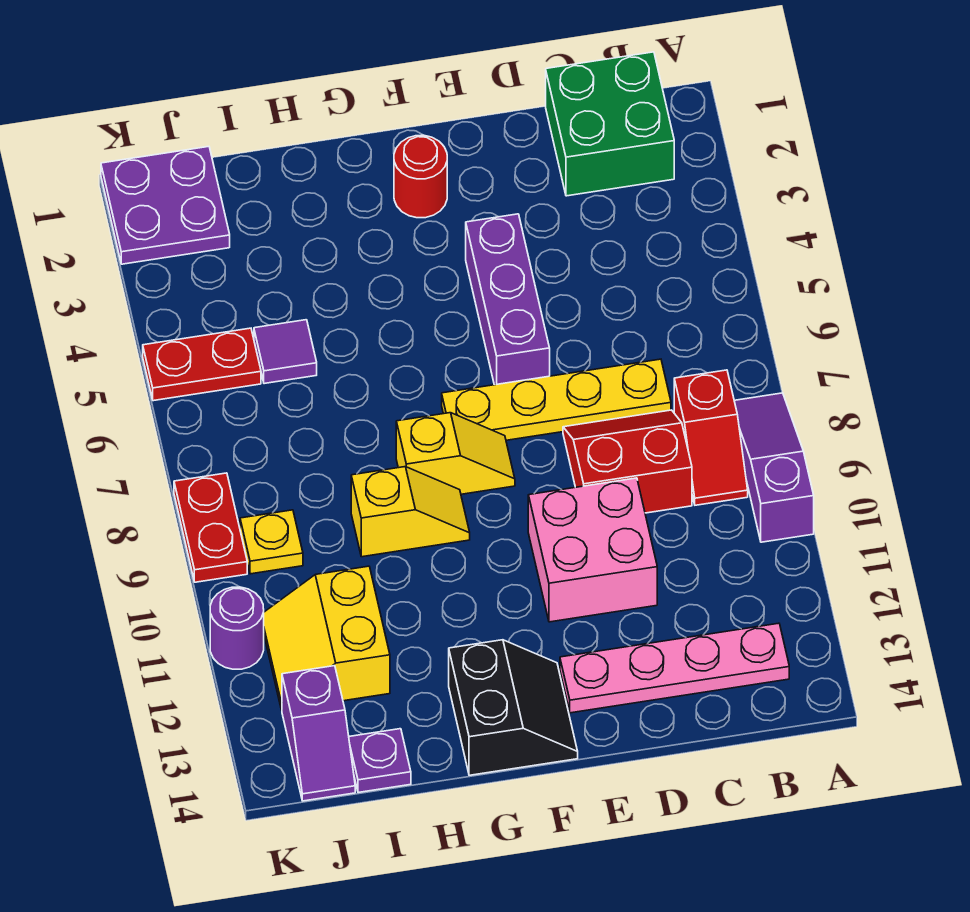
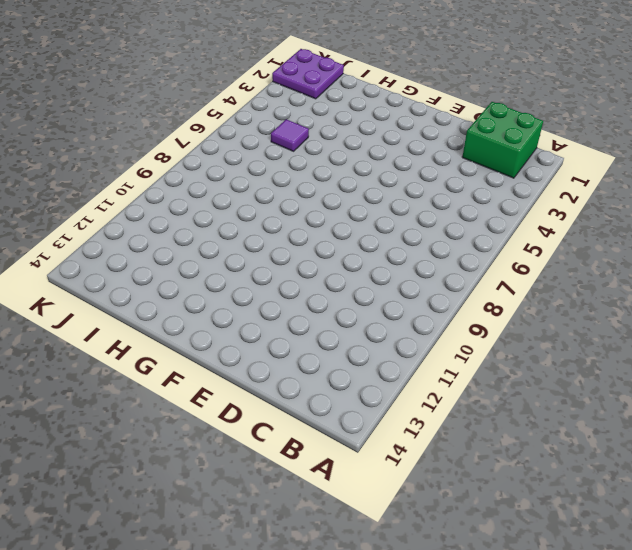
none -> purple 1x3 slope [734,393,814,542]
none -> red 1x2 slope [674,370,748,505]
none -> pink 1x4 plate [560,623,789,713]

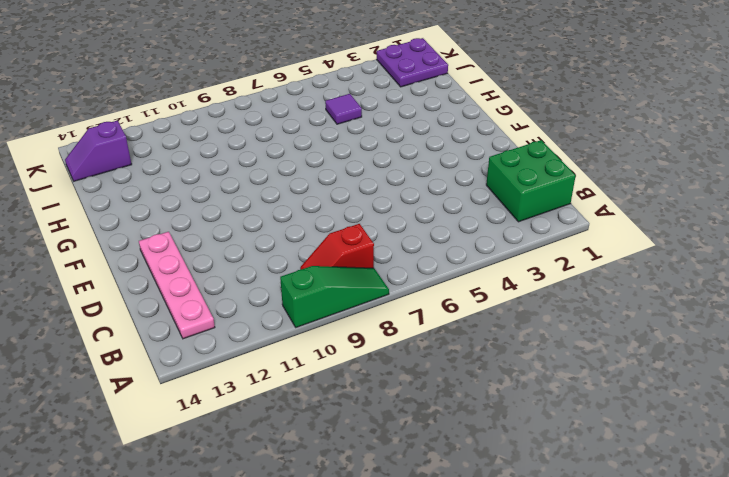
green 1x3 slope [280,266,389,327] -> purple 1x3 slope [734,393,814,542]
none -> yellow 1x4 plate [442,359,671,440]
none -> red 2x2 slope [563,410,692,513]
none -> pink 2x2 brick [528,478,657,622]

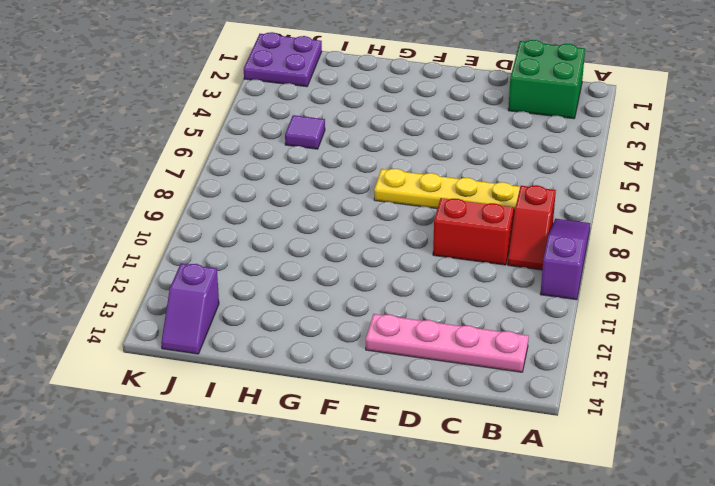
none -> pink 2x2 brick [528,478,657,622]
none -> purple 1x3 brick [466,214,550,385]
none -> red 1x1 round brick [394,135,447,218]

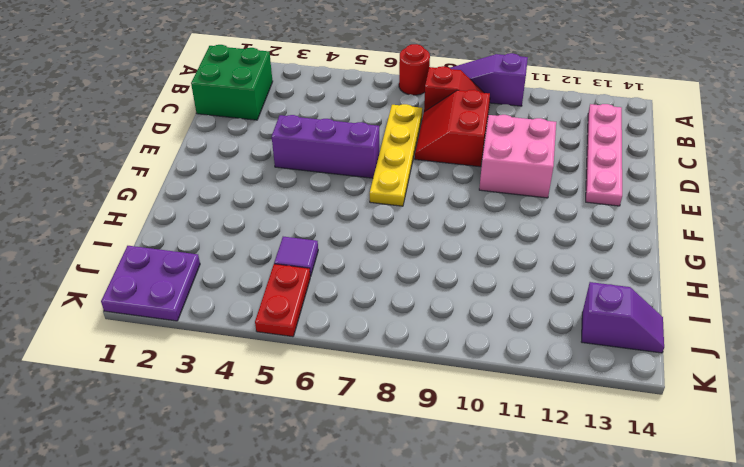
red 1x1 round brick [399,44,430,95] -> red 1x1 round brick moved to [394,135,447,218]
none -> yellow 1x2 slope [396,413,515,494]
none -> black 2x2 slope [449,640,578,775]
none -> yellow 1x2 slope [351,467,470,557]

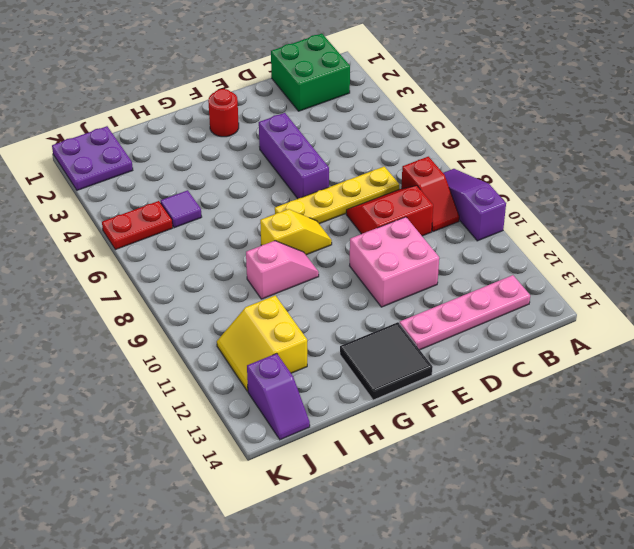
black 2x2 tile [340,322,433,400] -> black 2x2 slope [449,640,578,775]
pink 1x2 slope [246,241,319,299] -> yellow 1x2 slope [351,467,470,557]
none -> purple 1x1 plate [349,729,411,793]
none -> yellow 1x1 plate [240,510,303,574]
none -> red 1x2 plate [174,473,247,582]

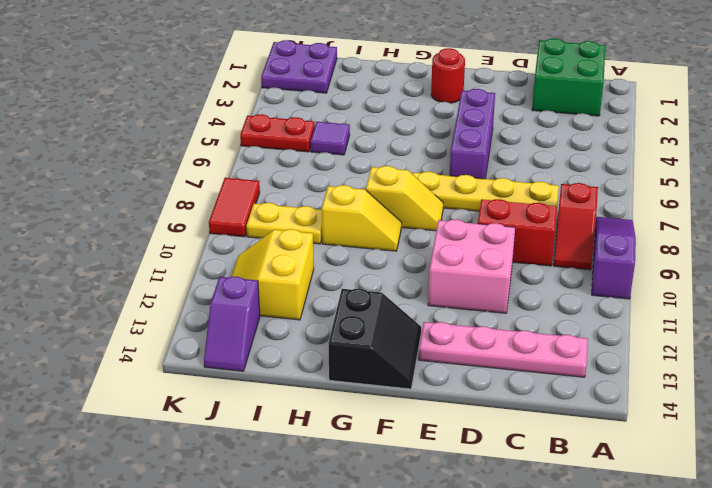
yellow 1x2 plate [246,203,322,244] -> yellow 1x1 plate [240,510,303,574]
red 1x2 tile [209,178,260,237] -> red 1x2 plate [174,473,247,582]
none -> purple 1x1 plate [349,729,411,793]
none -> purple 1x1 round brick [210,587,264,669]

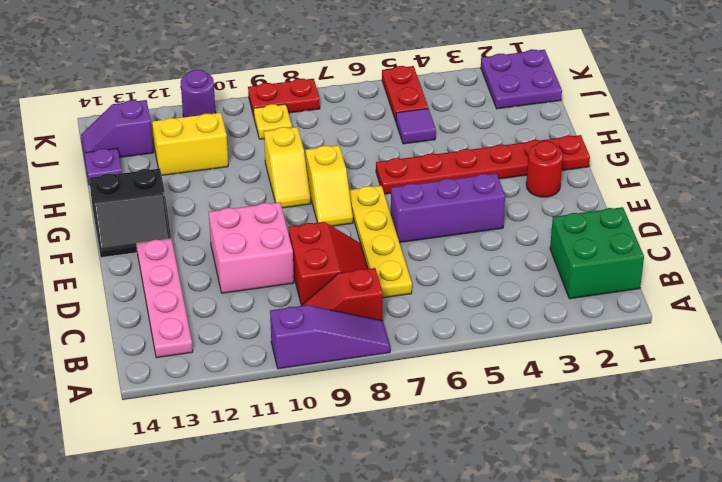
red 1x6 plate [376,135,590,194] -> none

